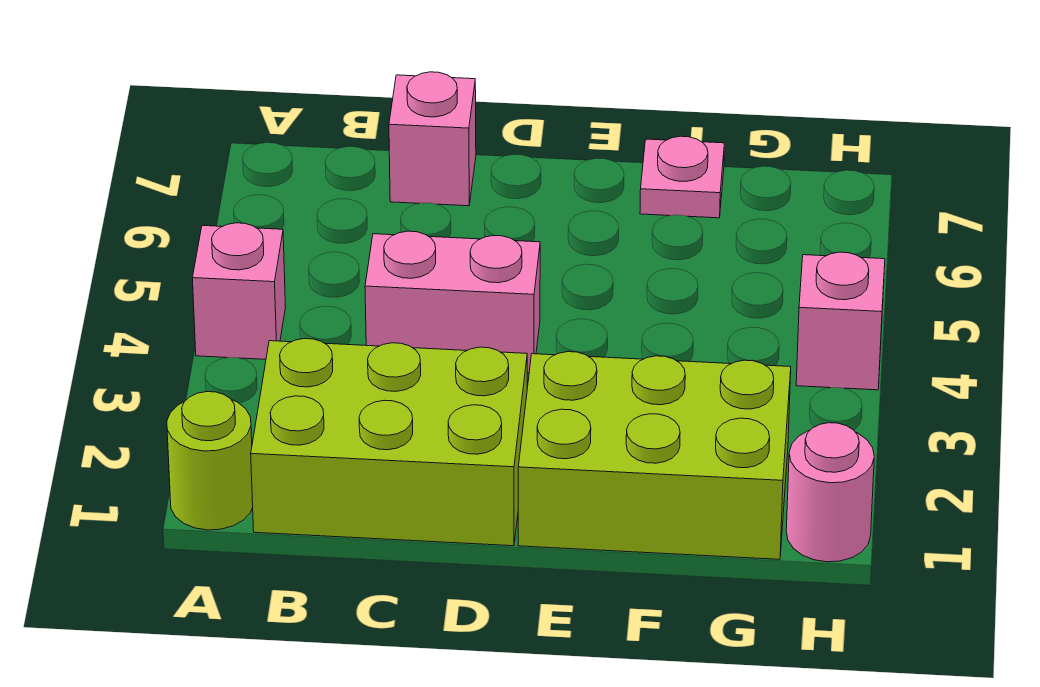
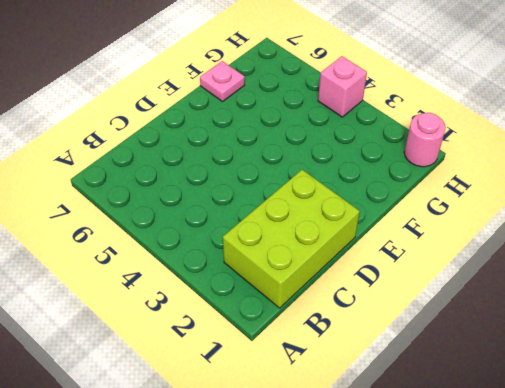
none -> lime 1x1 round brick [167,392,253,530]
none -> pink 1x1 brick [193,223,286,359]

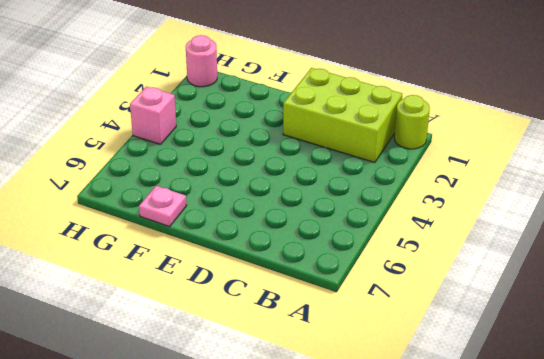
none -> pink 1x1 brick [193,223,286,359]
none -> pink 1x2 brick [365,231,540,373]

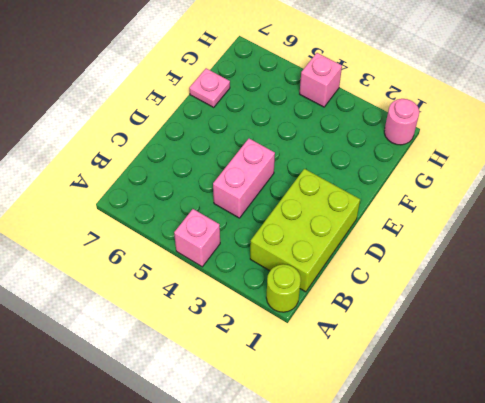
none -> pink 1x1 brick [389,72,476,206]
none -> lime 2x3 brick [518,352,791,559]

